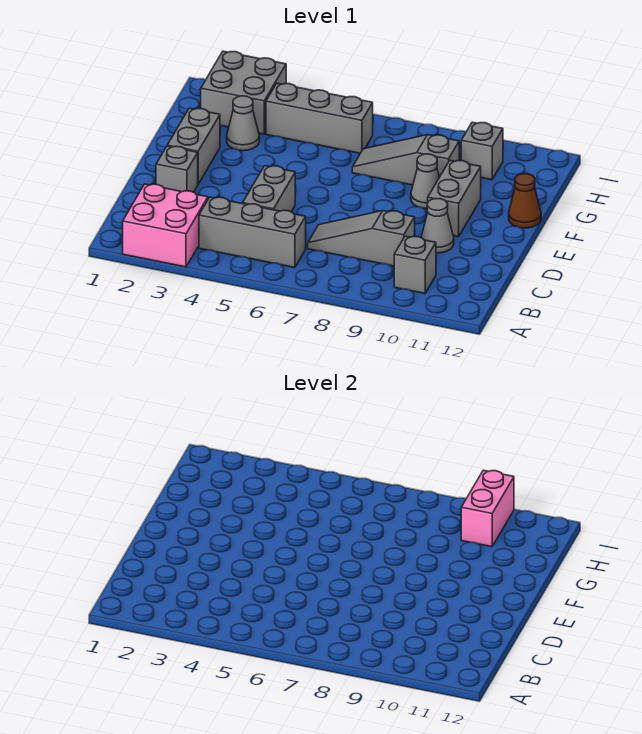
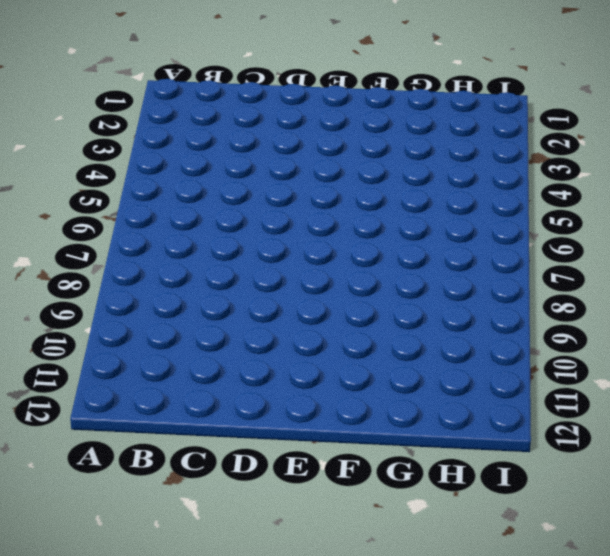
none -> pink 2x2 brick [123,184,208,267]
none -> grey 1x3 brick [199,197,306,268]
none -> grey 1x1 brick [394,236,436,293]

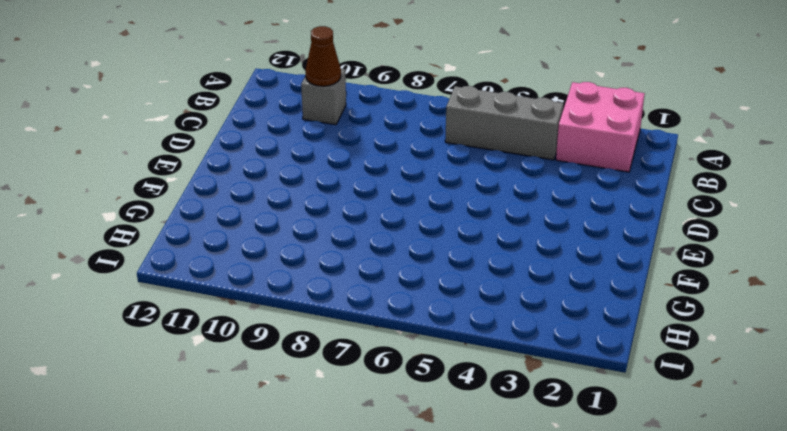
brown 1x1 cone [305,26,341,86] -> brown 1x1 cone moved to [509,174,541,228]
none -> grey 1x2 brick [243,166,295,212]
none -> grey 1x3 slope [308,211,415,266]
none -> grey 1x1 brick [156,146,198,192]

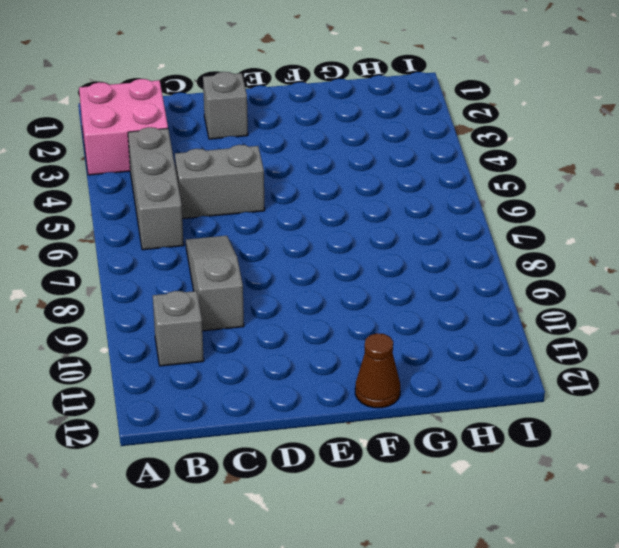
none -> grey 1x1 cone [421,199,454,253]
none -> grey 1x2 brick [167,108,220,184]
none -> grey 1x2 brick [428,160,481,237]

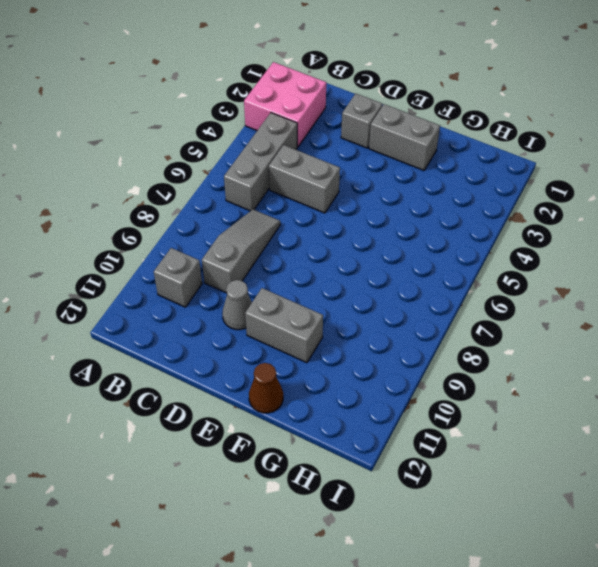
none -> grey 1x1 cone [411,154,439,209]
none -> grey 1x1 cone [227,96,259,151]
none -> grey 1x3 slope [352,135,459,185]

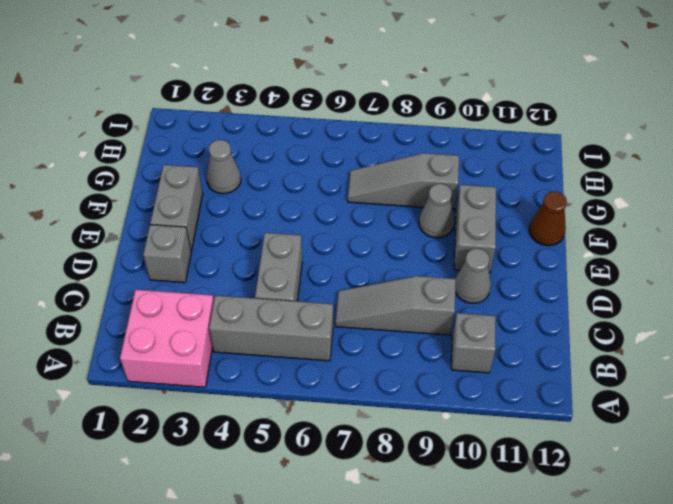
none -> grey 2x2 brick [201,51,286,134]
none -> grey 1x3 brick [266,83,373,153]
none -> grey 1x1 brick [461,122,503,180]

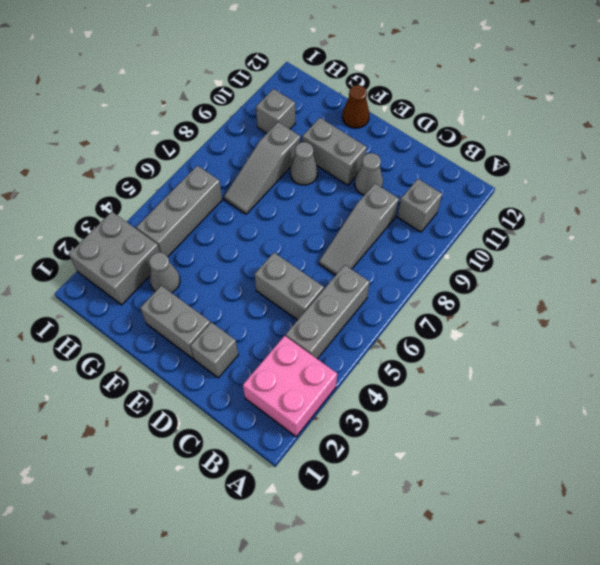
none -> pink 1x2 brick [461,470,514,547]

